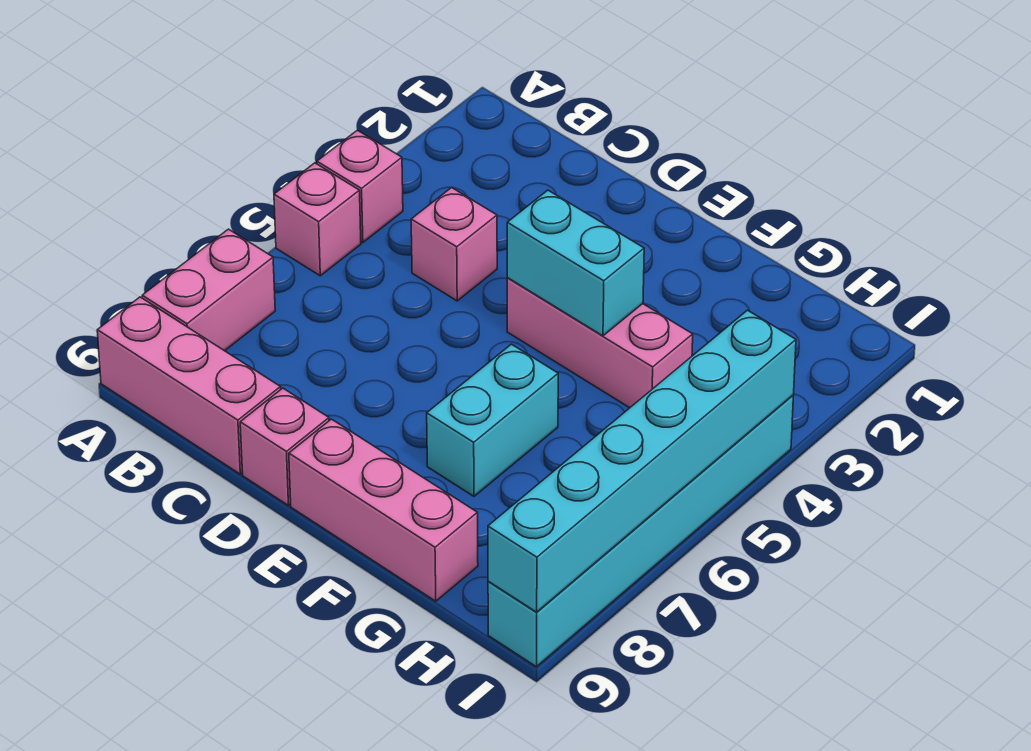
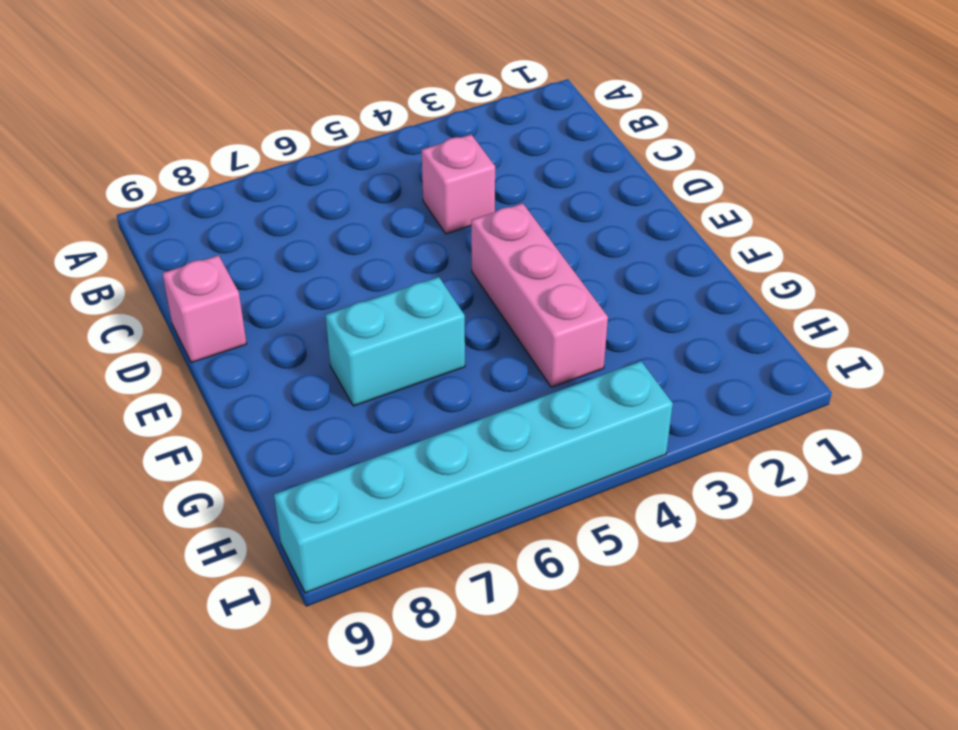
none -> pink 1x1 brick [317,130,403,243]
none -> pink 1x1 brick [274,163,361,276]
none -> pink 1x2 brick [142,229,275,351]

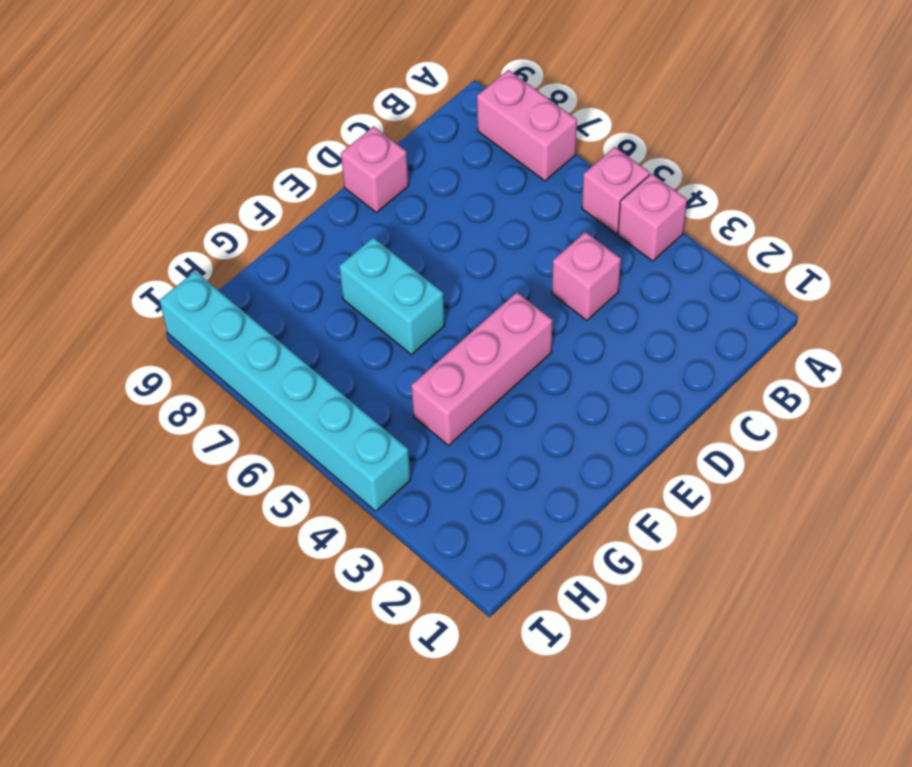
none -> pink 1x3 brick [97,297,281,474]
none -> pink 1x3 brick [289,419,478,601]
none -> cyan 1x2 brick [507,190,644,336]

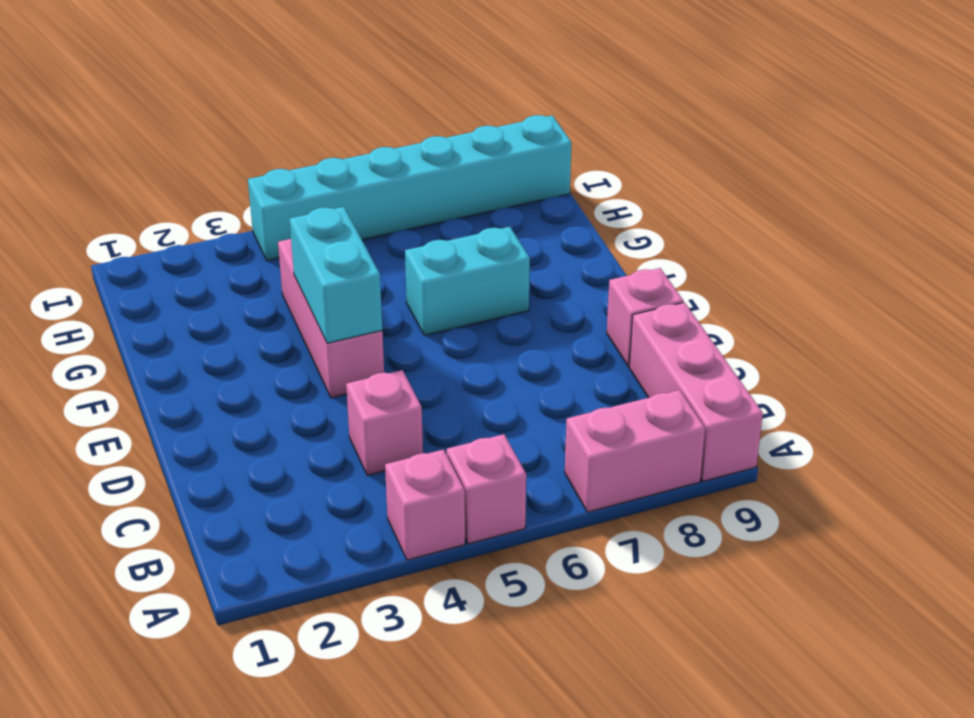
none -> pink 1x3 brick [289,419,478,601]
none -> cyan 1x6 brick [488,310,796,612]

